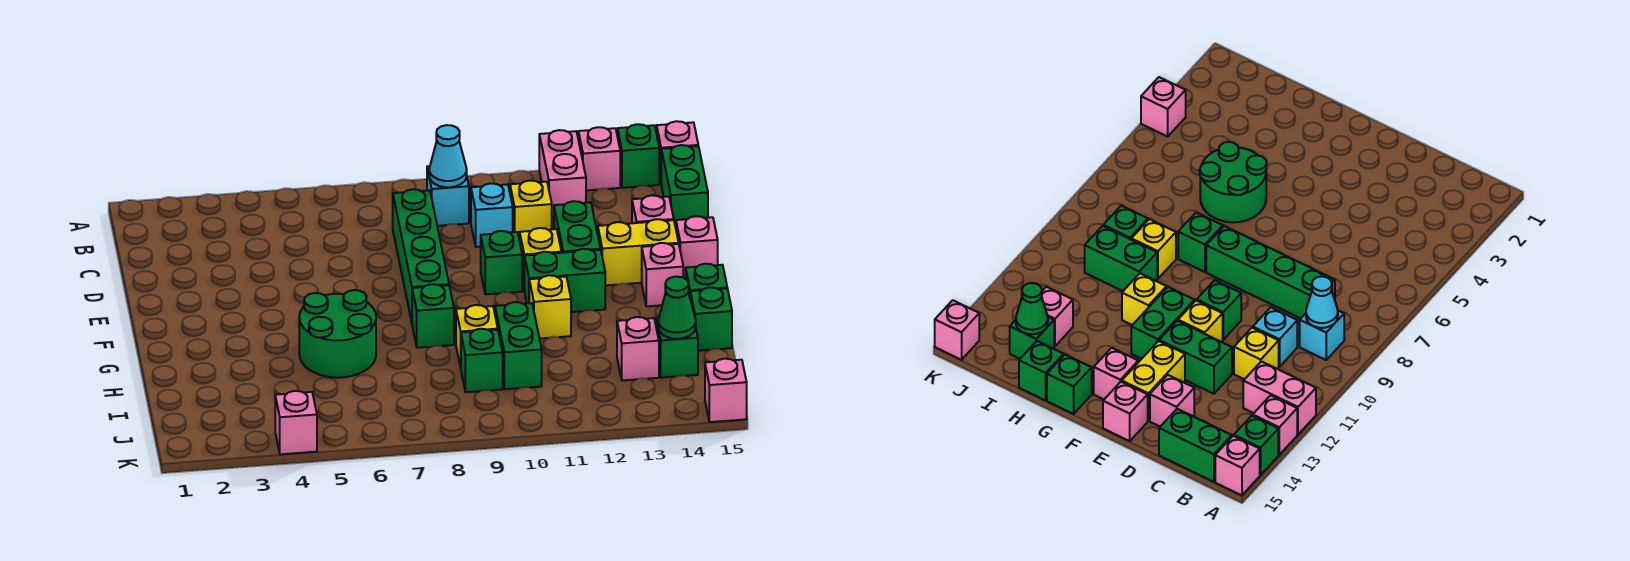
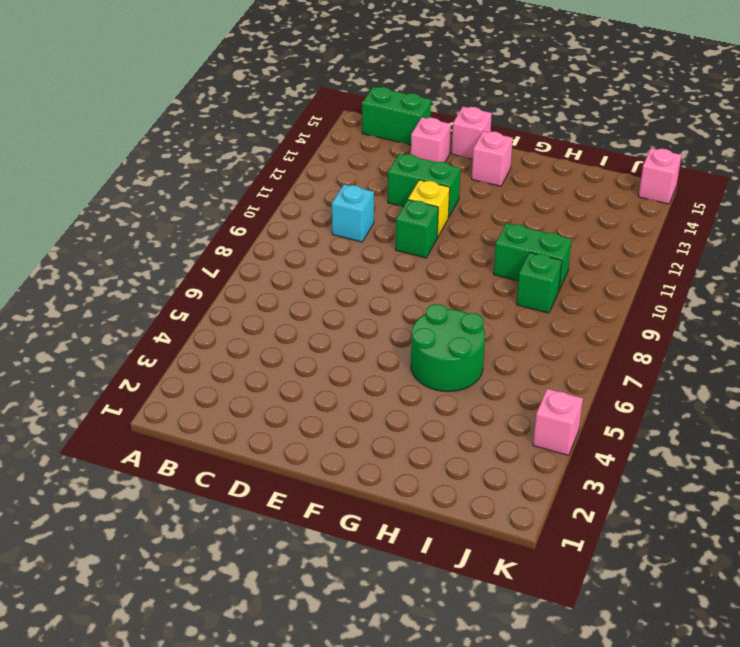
none -> pink 1x2 brick [539,130,586,217]
none -> pink 1x1 brick [578,127,620,190]
none -> green 1x1 brick [618,124,659,188]
none -> pink 1x1 brick [657,121,698,181]

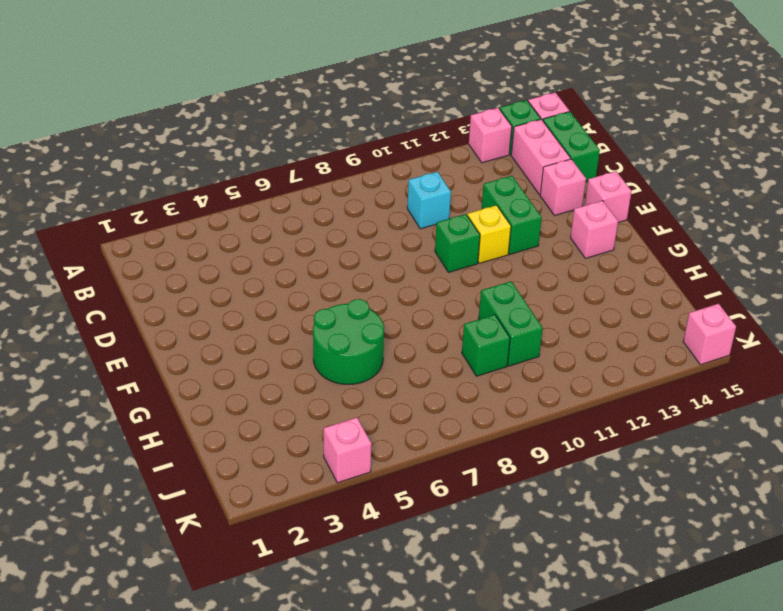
pink 1x2 brick [511,119,571,195] -> pink 1x2 brick moved to [539,130,586,217]
none -> cyan 1x1 brick [427,166,469,226]
none -> green 1x4 brick [393,189,449,322]
none -> yellow 1x1 brick [510,181,552,240]
none -> yellow 1x2 brick [598,219,679,285]

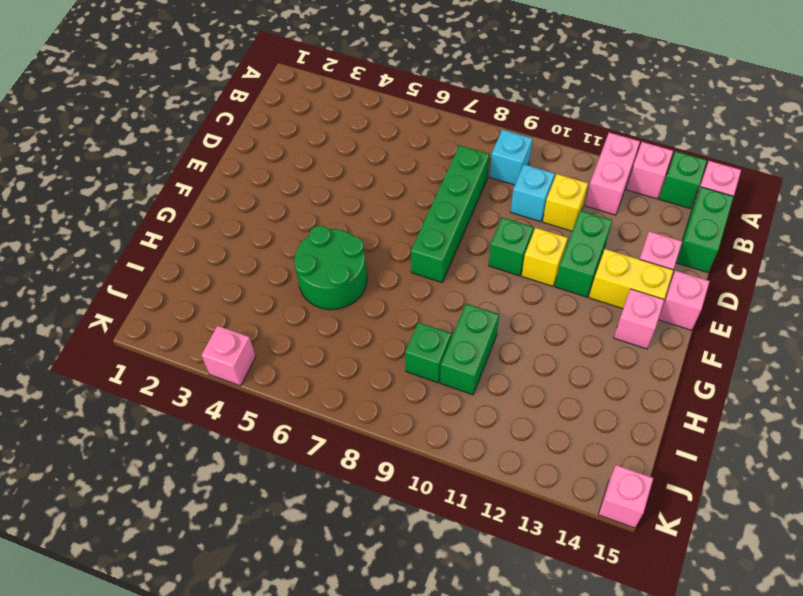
none -> green 1x2 brick [524,249,605,312]
none -> green 1x1 brick [412,284,454,348]
none -> yellow 1x1 brick [529,275,571,339]
none -> green 1x1 brick [686,264,727,297]

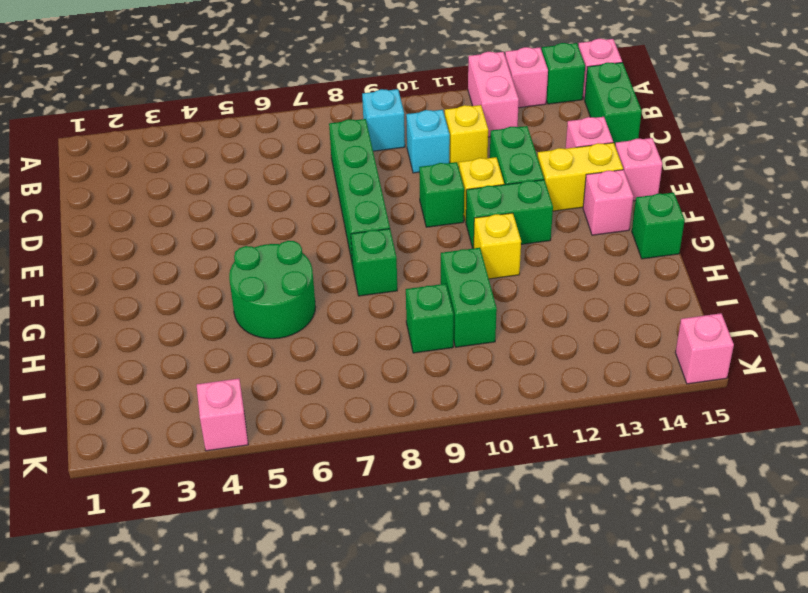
none -> yellow 1x1 brick [456,305,498,368]
none -> green 1x1 brick [690,287,732,351]
none -> pink 1x1 brick [617,317,659,381]
none -> green 1x1 brick [656,318,698,378]

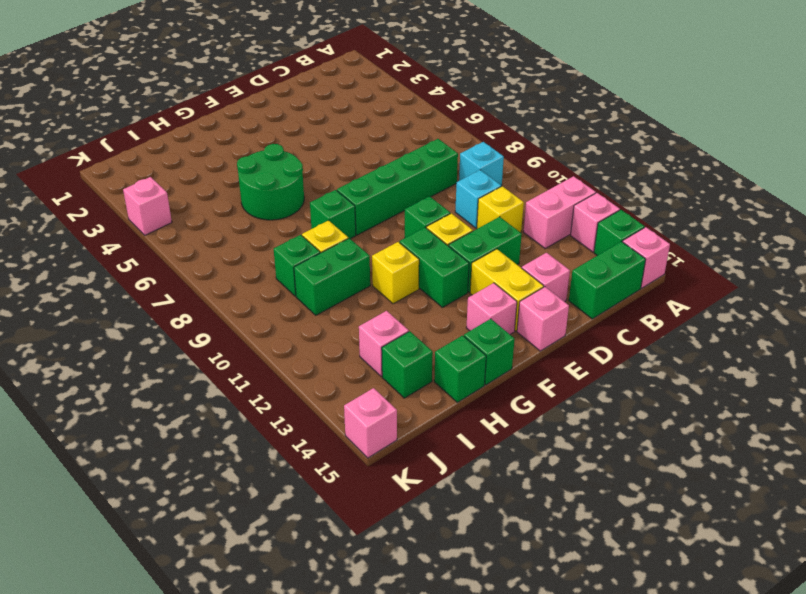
none -> cyan 1x1 cone [429,125,467,187]
none -> green 1x1 cone [658,277,696,339]

